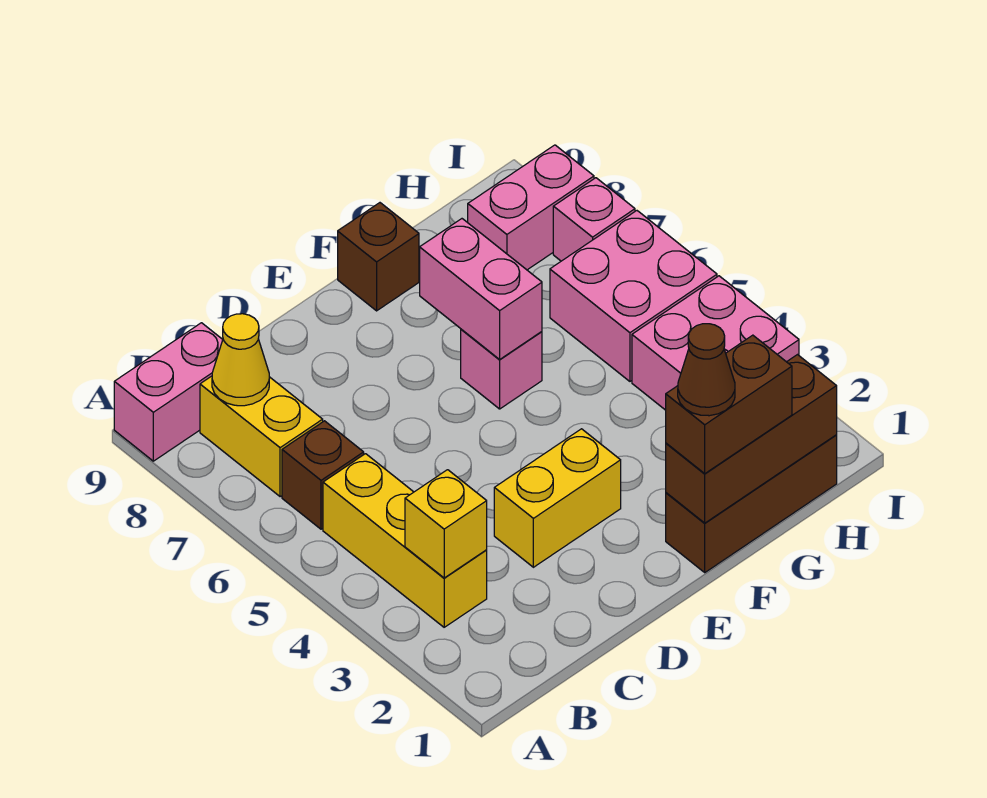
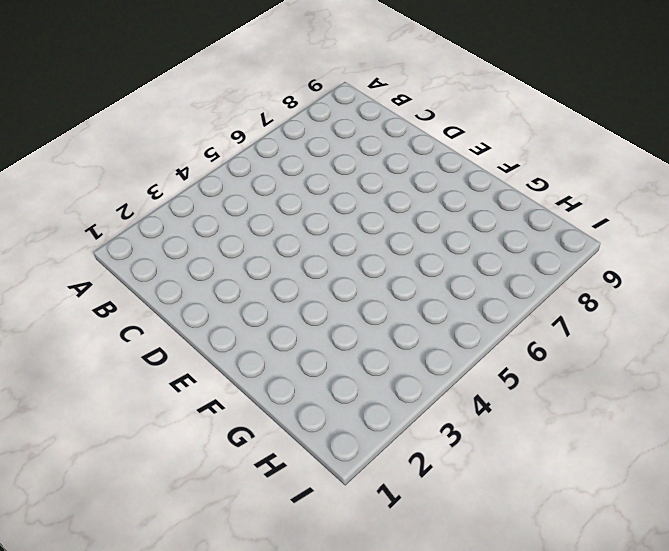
none -> pink 1x2 brick [114,323,223,461]
none -> yellow 1x3 brick [323,454,487,627]
none -> brown 1x1 brick [282,421,364,529]

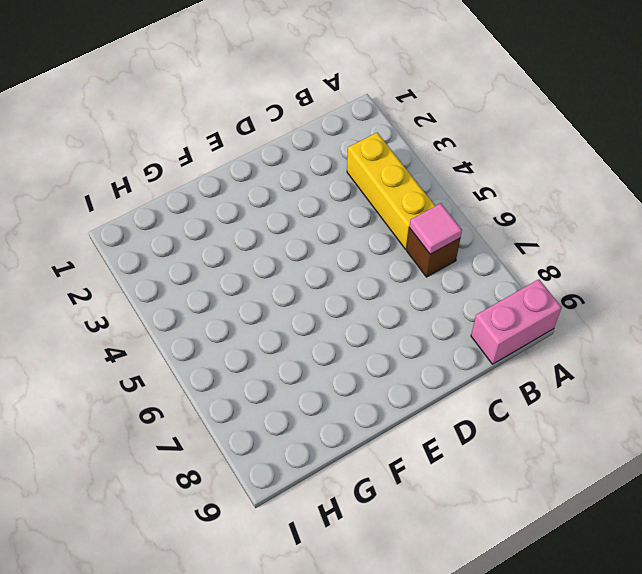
pink 1x1 tile [409,203,462,254] -> none
none -> yellow 1x2 brick [200,376,323,497]
none -> yellow 1x2 brick [494,429,621,567]
none -> brown 1x3 brick [666,435,837,572]

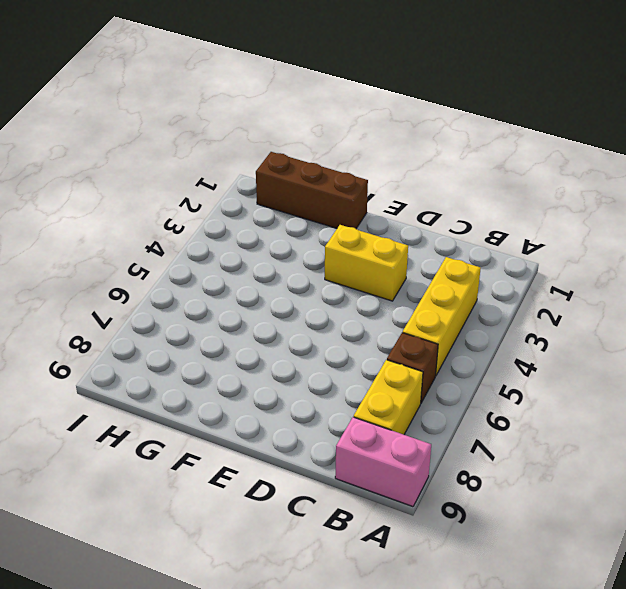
none -> pink 1x1 brick [461,329,542,409]
none -> brown 1x1 brick [338,203,419,311]
none -> pink 2x2 brick [632,276,799,410]

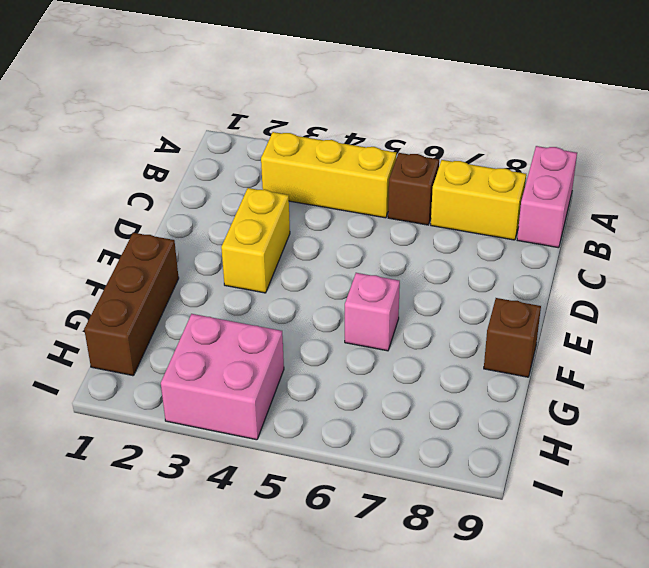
none -> pink 2x2 brick [550,211,717,381]
none -> pink 1x2 brick [468,145,594,270]
none -> pink 1x1 brick [553,178,635,261]

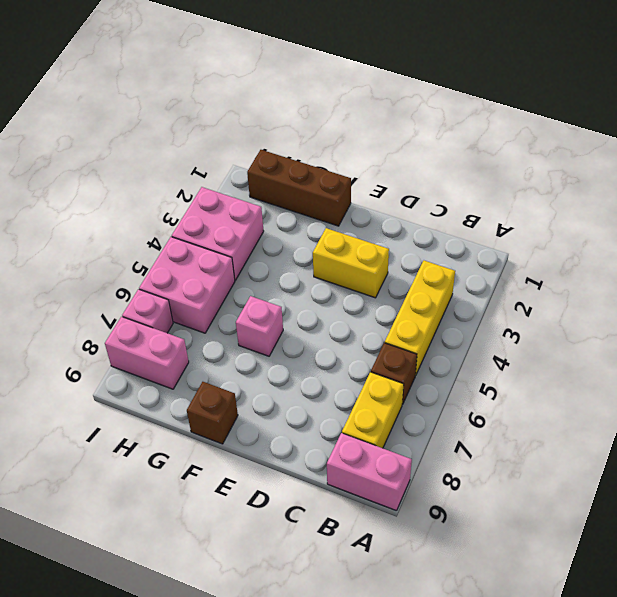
none -> yellow 1x1 brick [405,470,487,578]
none -> yellow 1x1 cone [212,314,269,406]
none -> brown 1x3 brick [666,355,837,523]

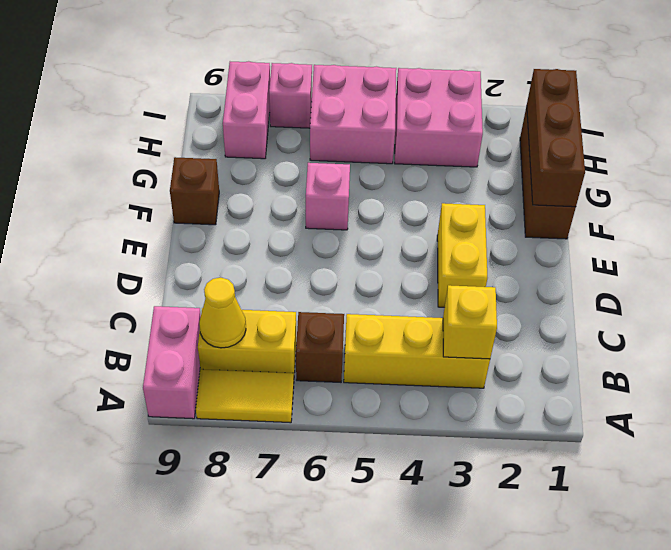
yellow 1x2 tile [196,369,294,423] -> none
none -> pink 1x2 brick [420,219,542,359]
none -> brown 1x2 brick [666,335,792,474]
none -> brown 1x1 cone [678,324,735,416]

